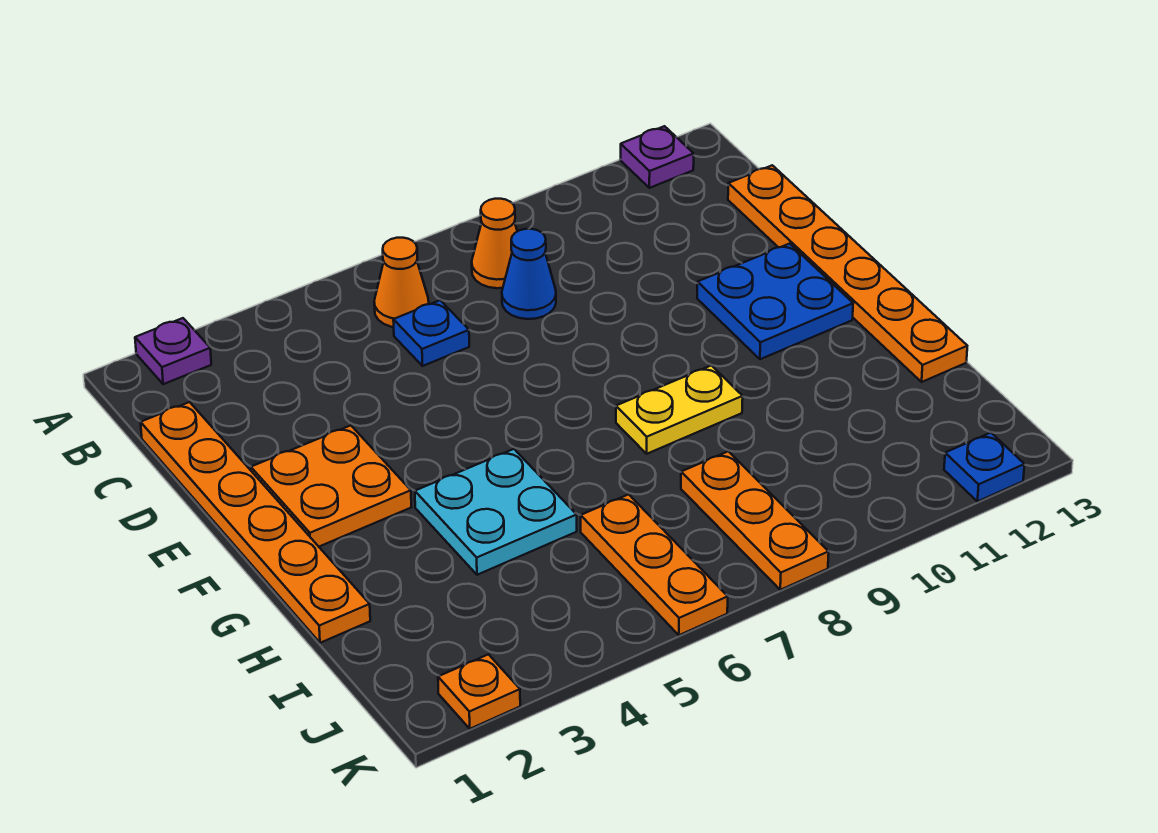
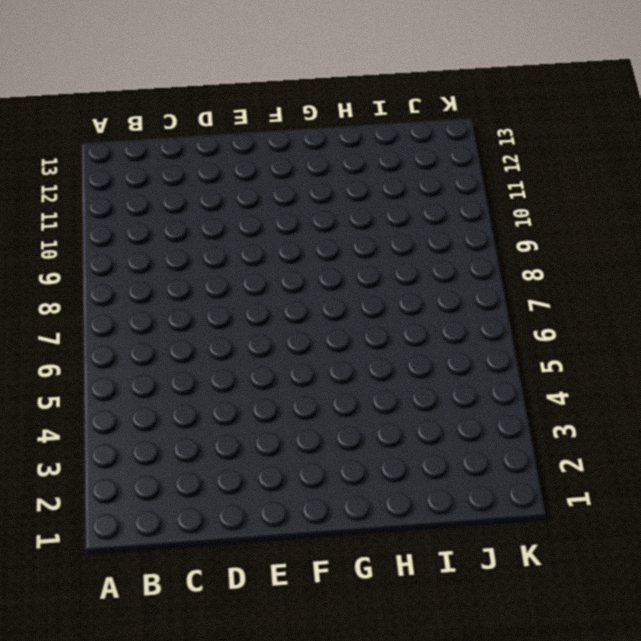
none -> purple 1x1 plate [135,318,211,384]
none -> purple 1x1 plate [621,126,694,188]
none -> orange 1x1 cone [374,238,429,327]

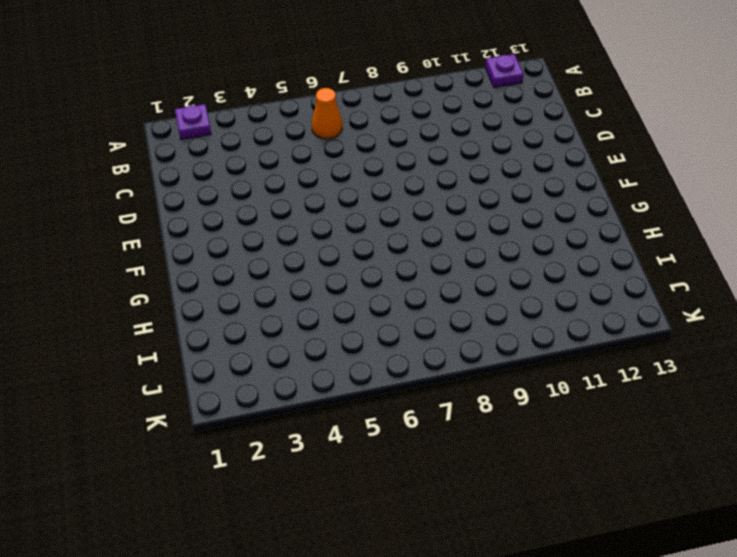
none -> orange 1x1 cone [472,199,517,288]
none -> orange 1x6 plate [141,402,370,643]
none -> blue 1x1 plate [393,300,469,366]

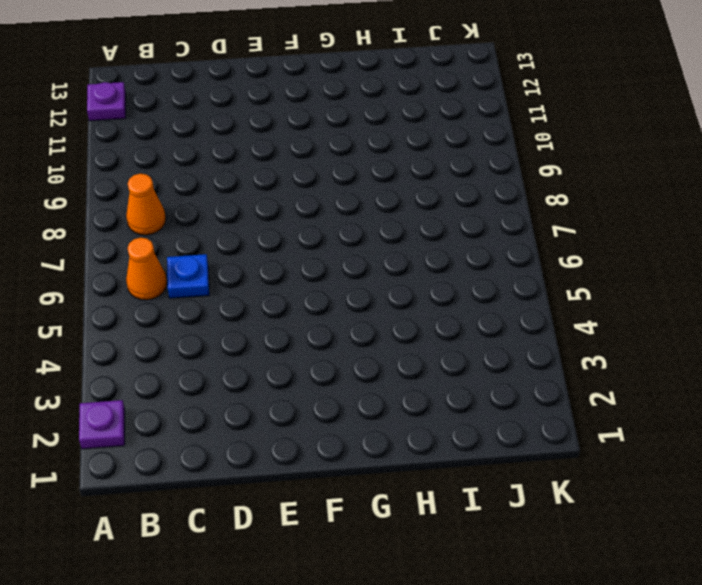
none -> orange 1x6 plate [141,402,370,643]
none -> blue 1x1 cone [502,229,556,319]
none -> orange 1x6 plate [728,165,967,382]

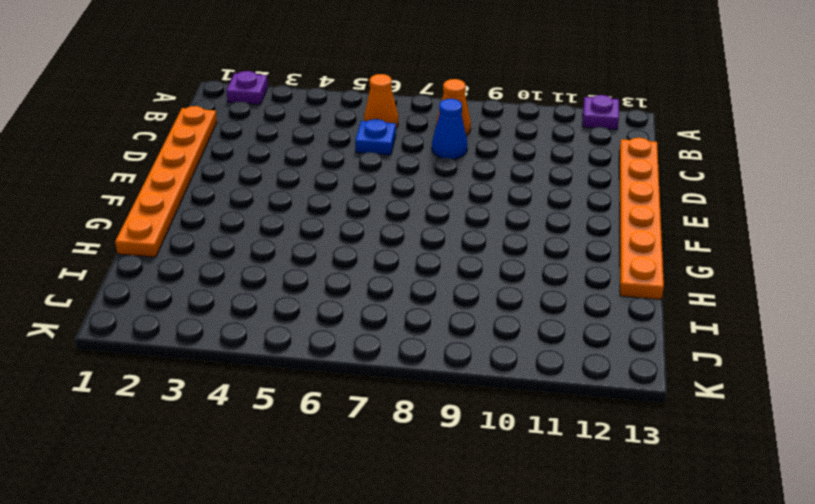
none -> orange 2x2 plate [251,425,411,547]
none -> blue 2x2 plate [697,244,853,359]
none -> cyan 2x2 plate [415,449,577,575]

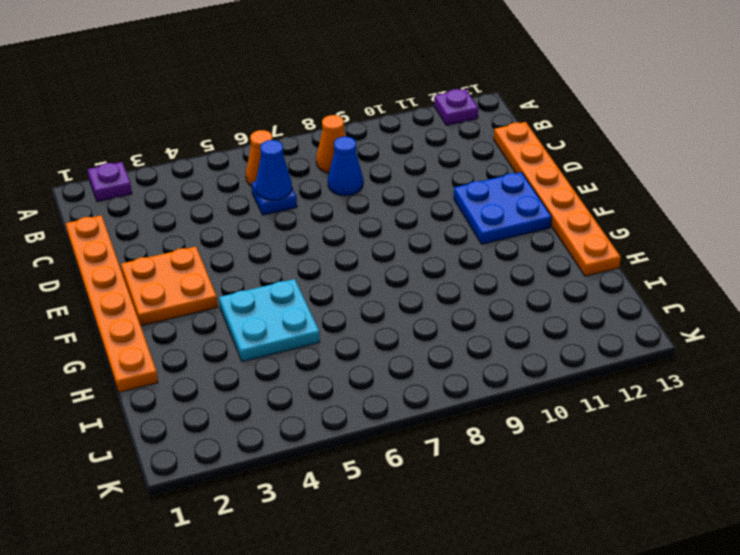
blue 1x1 cone [256,140,292,200] -> none
none -> yellow 1x2 plate [616,365,743,454]
none -> orange 1x3 plate [581,494,728,635]
none -> orange 1x3 plate [681,451,829,590]

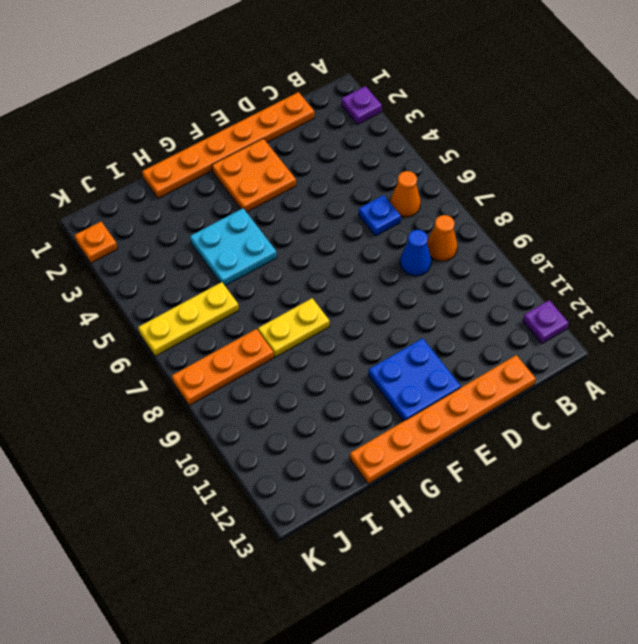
yellow 1x2 plate [258,298,329,357] -> yellow 1x2 plate turned to [616,365,743,454]
yellow 1x3 plate [138,282,239,356] -> orange 1x3 plate [581,494,728,635]
none -> blue 1x1 plate [944,433,1025,502]

